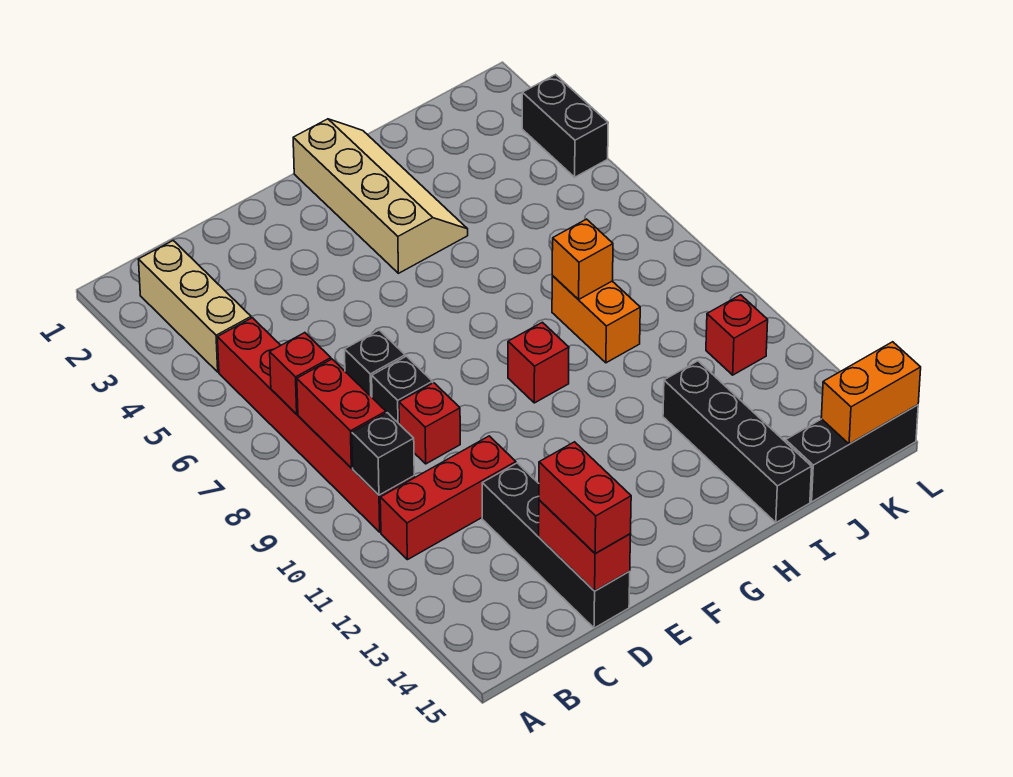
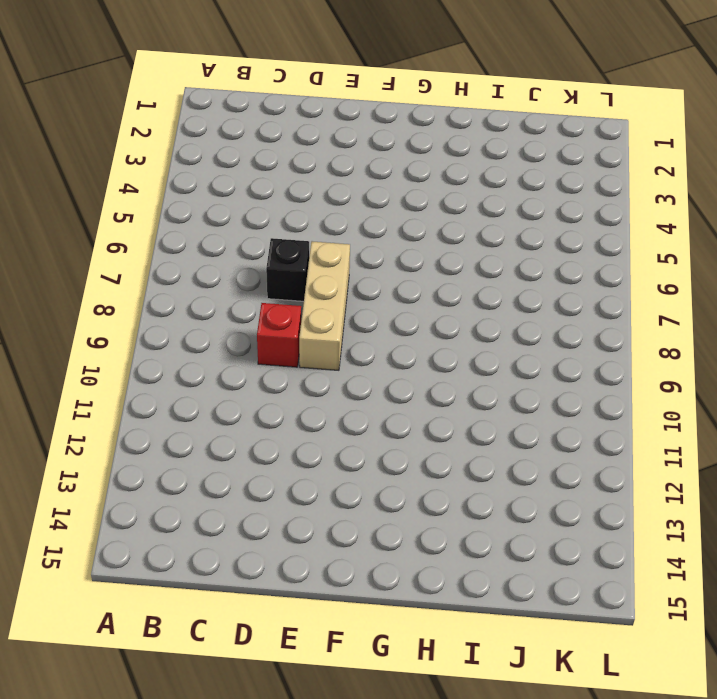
tan 1x3 brick [299,241,350,370] -> tan 1x3 brick moved to [138,241,251,372]
none -> red 1x6 brick [217,318,414,532]
none -> red 1x3 brick [380,436,516,560]
none -> black 1x1 brick [372,356,433,423]

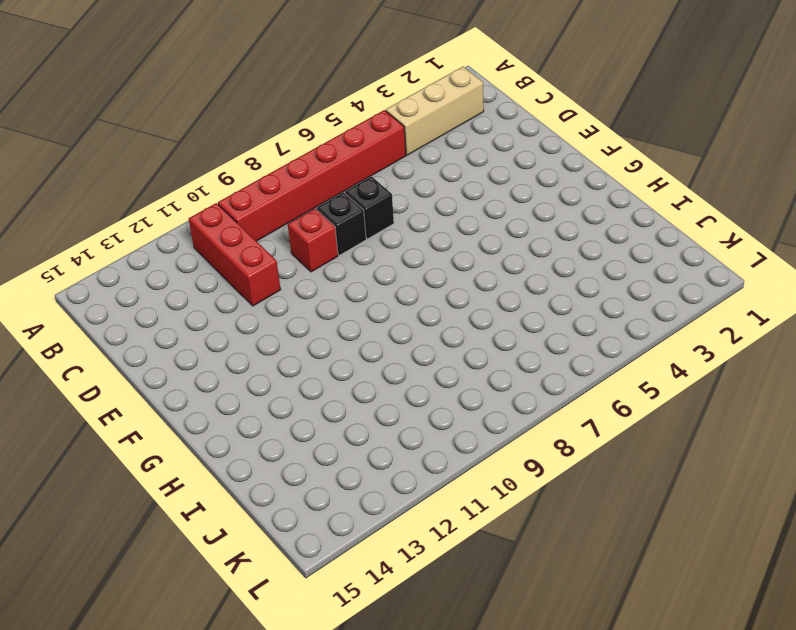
none -> black 1x4 brick [482,463,630,628]
none -> tan 2x4 slope [293,119,468,273]
none -> red 1x1 brick [508,322,569,403]

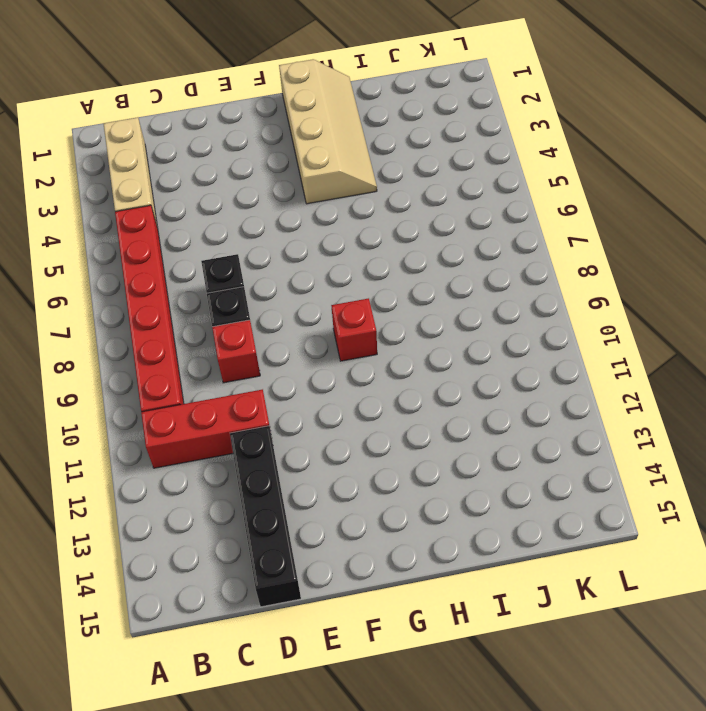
none -> orange 1x2 brick [552,276,640,363]
none -> black 1x4 brick [663,361,812,523]
none -> black 1x3 brick [786,405,918,502]

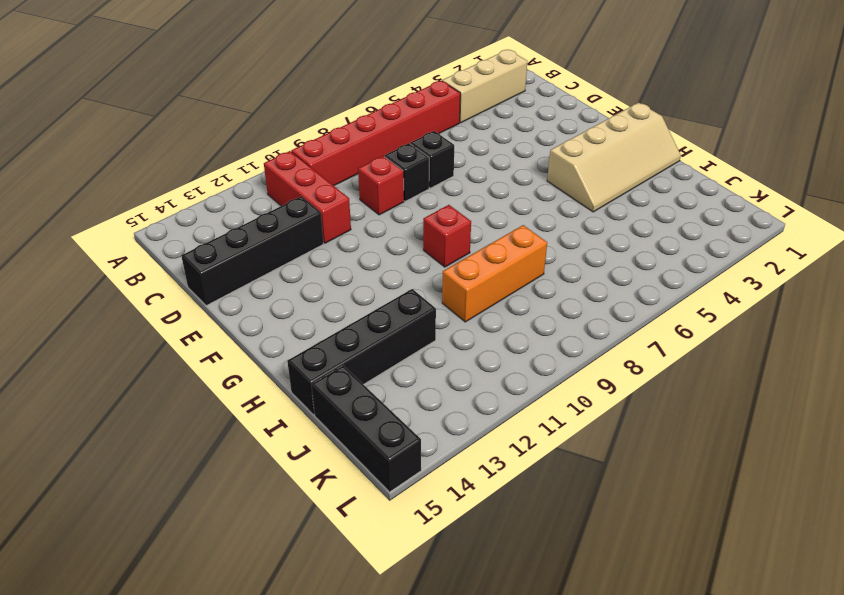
orange 1x3 brick [442,225,547,322] -> orange 1x2 brick [552,276,640,363]
none -> red 1x1 brick [706,295,768,375]
none -> black 1x2 brick [522,75,608,177]
none -> red 1x1 brick [270,333,331,414]

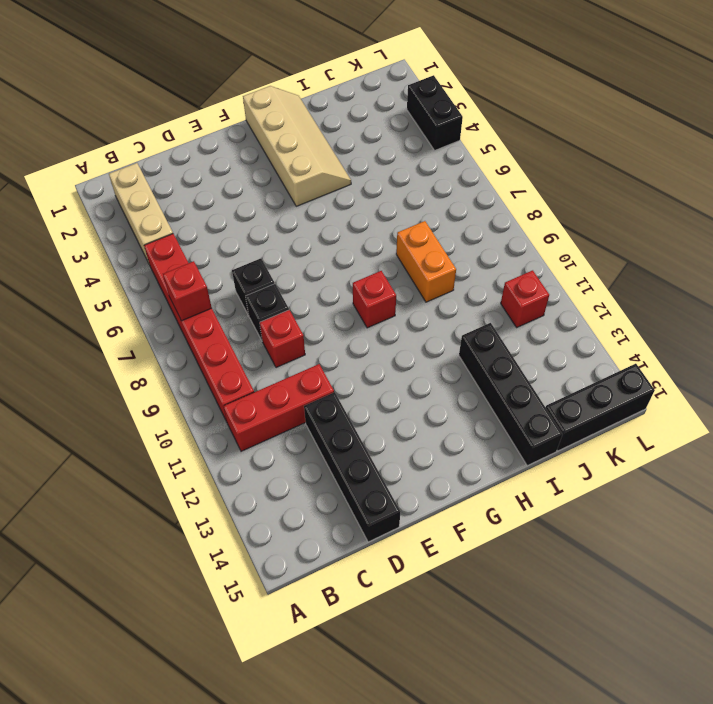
none -> red 1x2 brick [297,359,386,468]
none -> black 1x1 brick [352,413,414,495]
none -> red 1x2 brick [539,500,631,591]

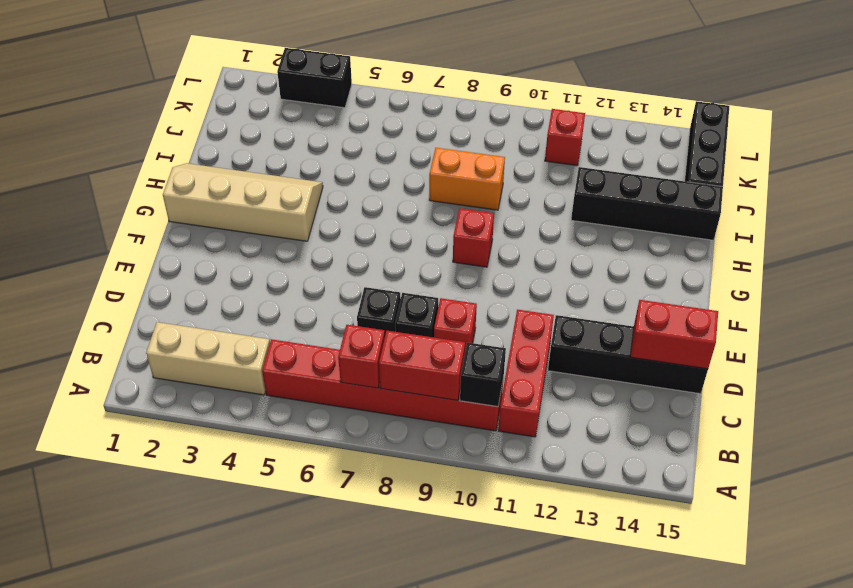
none -> orange 1x1 brick [552,219,613,300]
none -> orange 1x2 brick [821,342,921,444]
none -> red 1x2 brick [539,442,631,554]

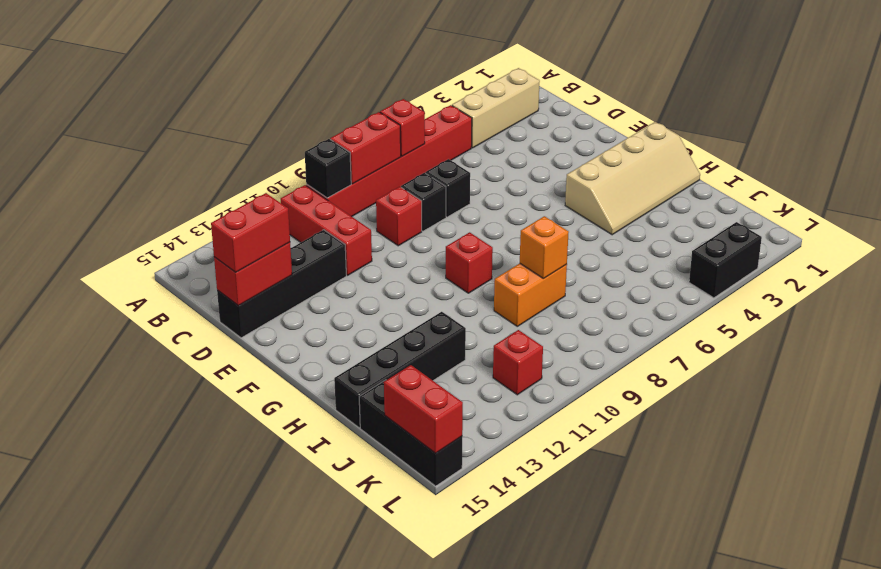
red 1x2 brick [384,365,463,453] -> orange 1x2 brick [821,342,921,444]

